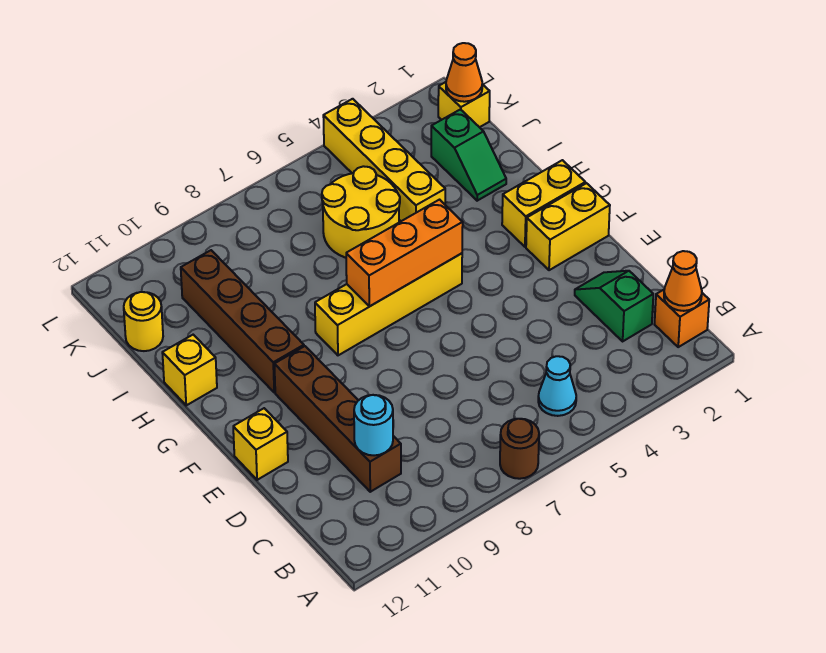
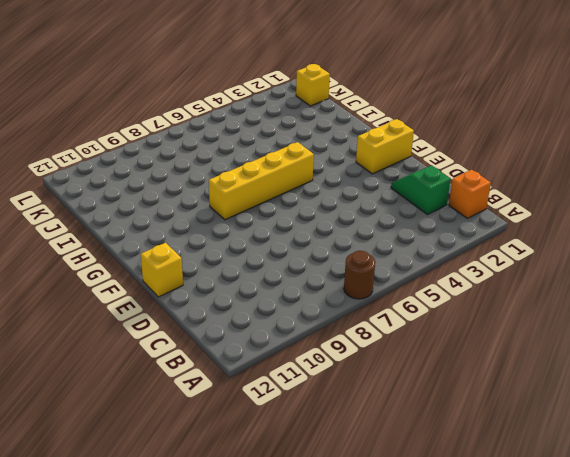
none -> cyan 1x1 cone [538,356,576,416]
none -> brown 1x4 brick [274,346,401,492]
none -> yellow 1x2 brick [502,160,585,247]

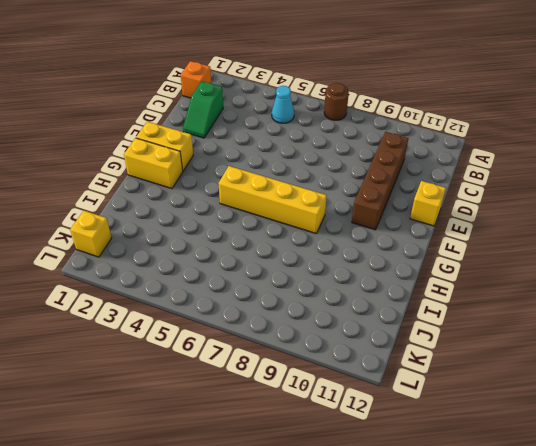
none -> brown 1x4 brick [181,250,304,392]
none -> yellow 1x1 brick [162,335,217,405]
none -> green 1x2 slope [431,109,506,201]

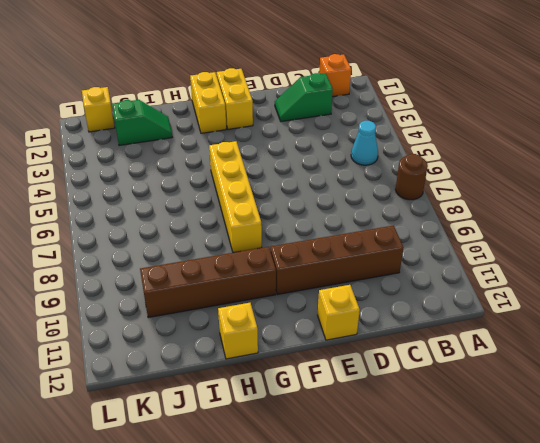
none -> yellow 1x4 brick [323,99,445,221]
none -> yellow 2x2 round brick [322,166,400,258]
none -> yellow 1x1 round brick [124,292,163,351]

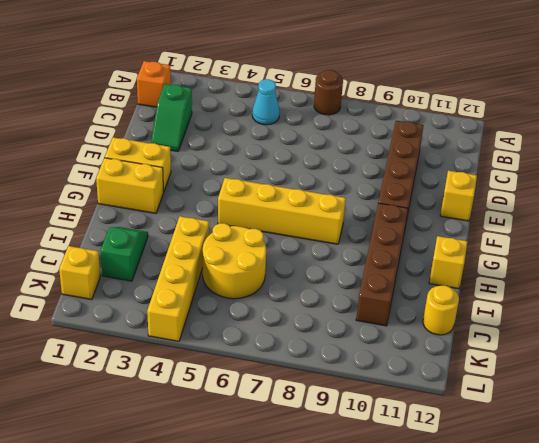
none -> orange 1x1 cone [664,251,702,311]
none -> cyan 1x1 round brick [354,395,393,455]
none -> orange 1x3 brick [346,200,463,306]

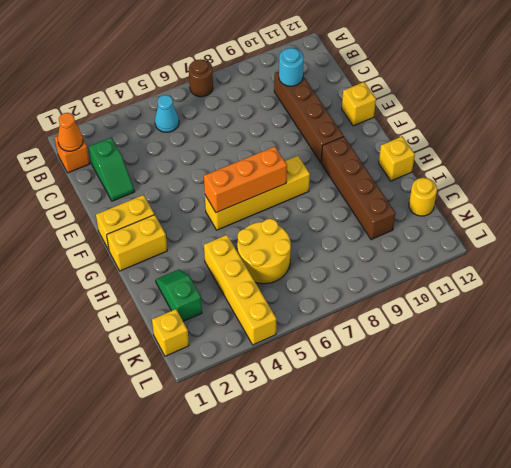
none -> orange 1x1 cone [446,43,482,102]

